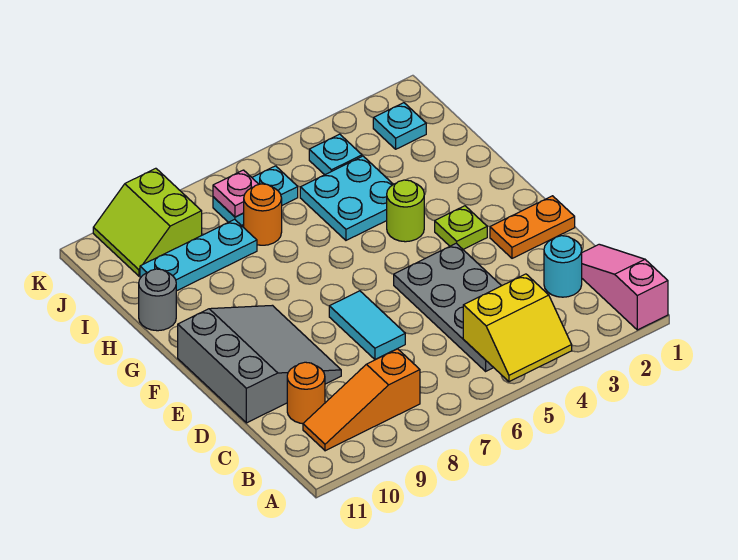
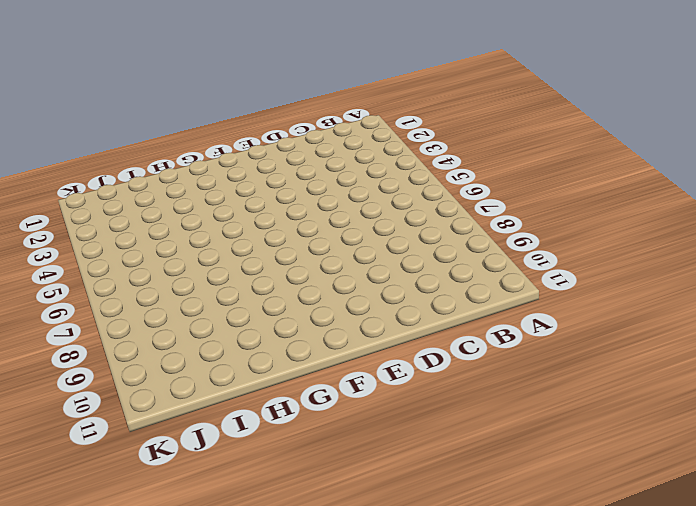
none -> pink 1x3 slope [582,244,668,330]
none -> grey 2x4 plate [394,243,501,371]
none -> orange 1x3 slope [303,349,420,451]

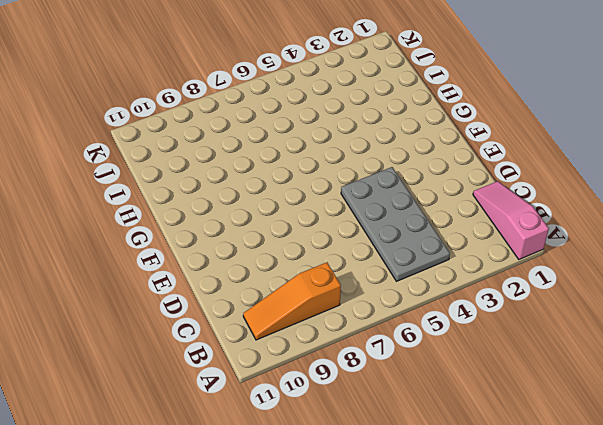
none -> cyan 1x1 round brick [544,236,582,297]
none -> orange 1x1 round brick [287,362,325,424]
none -> cyan 1x2 tile [329,291,405,360]

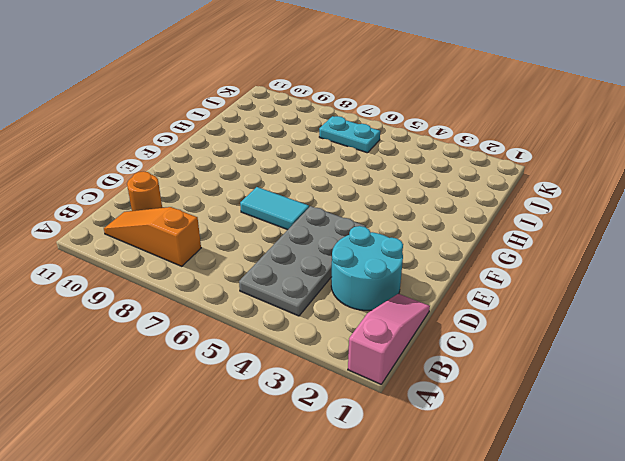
cyan 2x2 round brick [331,226,403,310] -> cyan 1x1 round brick [544,236,582,297]
cyan 1x2 tile [240,187,309,230] -> cyan 1x2 tile turned to [329,291,405,360]
none -> grey 3x3 slope [178,305,341,423]
none -> orange 1x2 plate [490,196,575,258]
none -> lime 1x1 plate [435,206,487,249]

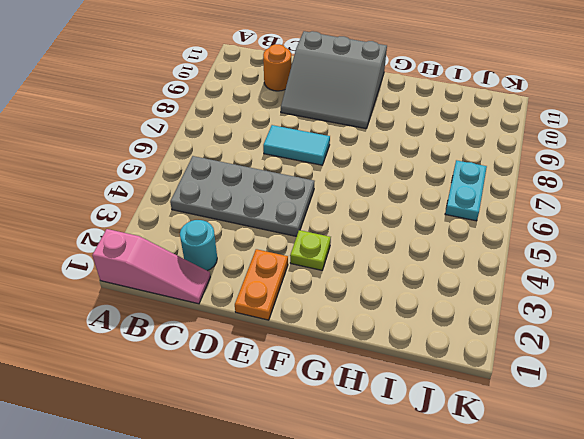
none -> orange 1x3 slope [303,349,420,451]
none -> lime 1x1 round brick [387,180,424,242]
none -> cyan 2x2 plate [300,156,393,240]

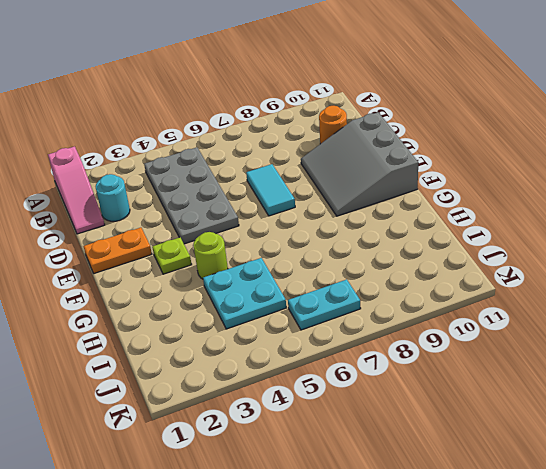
none -> orange 1x3 slope [303,349,420,451]
none -> grey 1x1 round brick [139,269,176,331]
none -> orange 1x1 round brick [244,184,282,245]

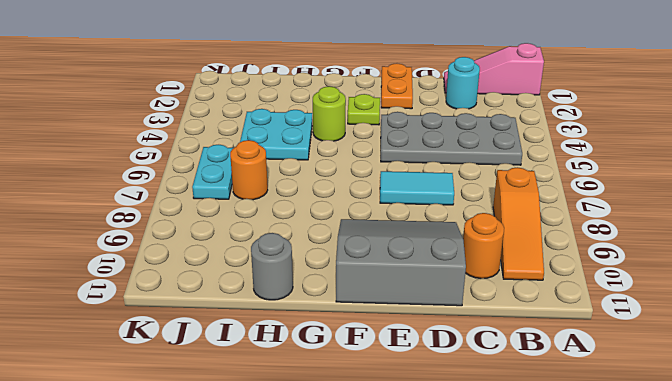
none -> cyan 1x3 plate [140,219,257,291]
none -> cyan 1x1 plate [373,103,426,149]
none -> cyan 1x1 plate [309,134,362,175]

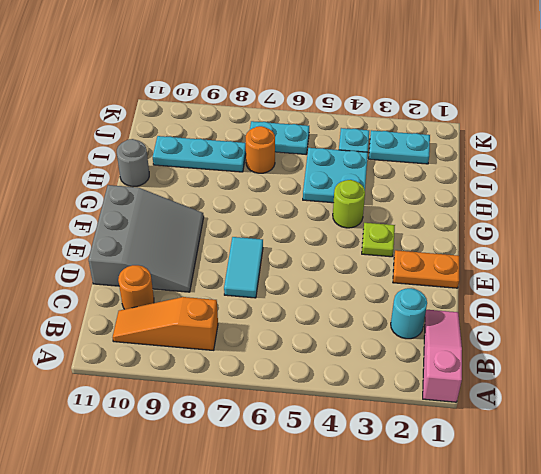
cyan 1x2 plate [369,130,430,164] -> cyan 1x1 plate [373,103,426,149]
none -> grey 2x4 plate [394,243,501,371]
none -> lime 2x2 slope [93,168,202,276]
none -> yellow 2x2 slope [463,274,572,382]

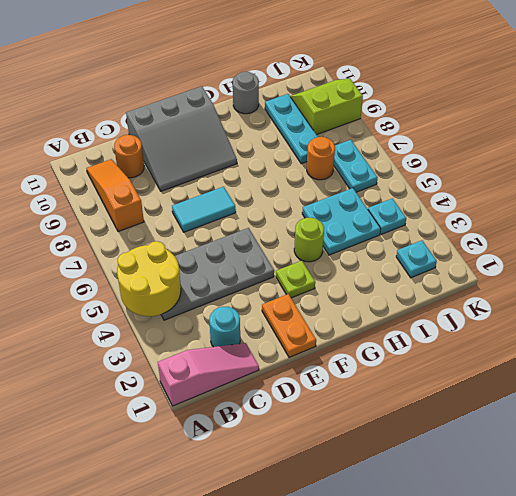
yellow 2x2 round brick [117,241,181,316] -> yellow 2x2 slope [463,274,572,382]
none -> pink 1x1 plate [213,170,259,217]

